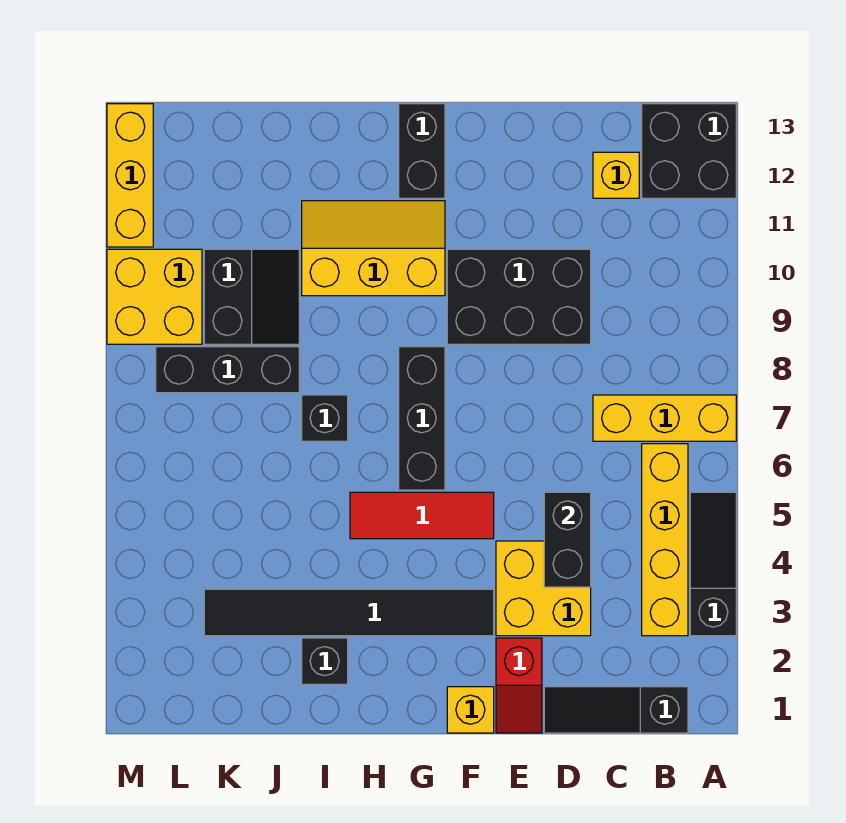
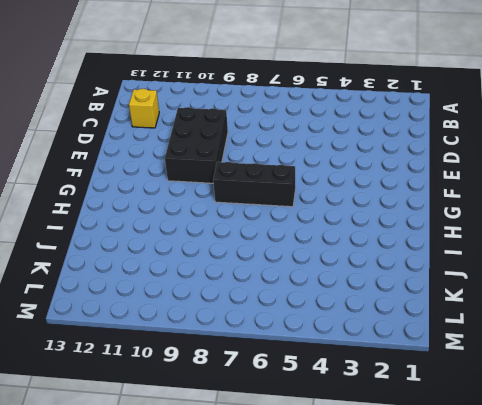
none -> black 1x3 slope [690,492,736,636]
none -> yellow 1x3 brick [593,395,736,441]
none -> black 2x2 brick [642,104,736,198]

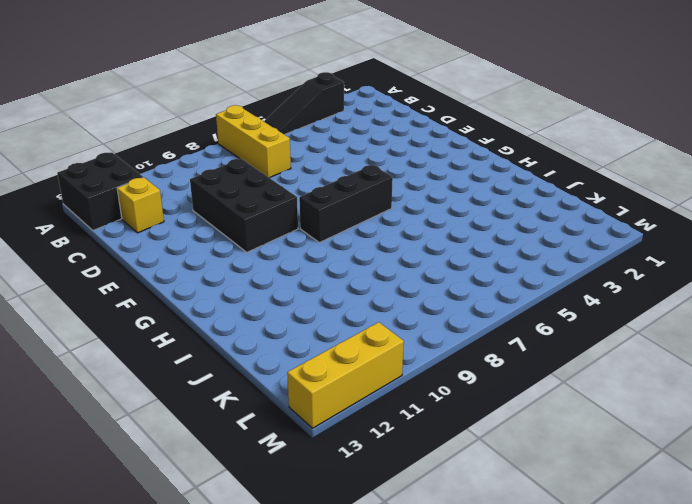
none -> black 1x3 slope [544,687,688,733]
none -> yellow 1x4 brick [642,444,688,636]
none -> yellow 2x2 brick [496,541,591,636]

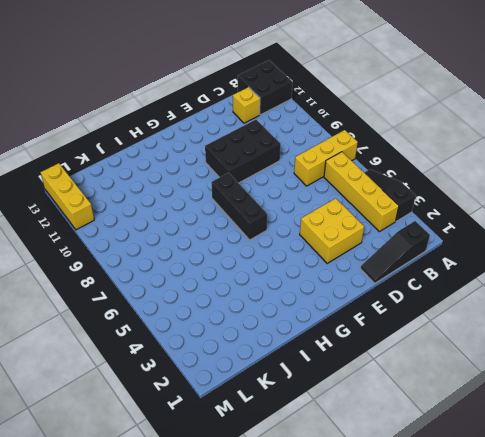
none -> red 1x2 slope [496,638,542,733]
none -> yellow 1x1 brick [447,687,494,733]
none -> black 1x6 tile [204,589,494,636]

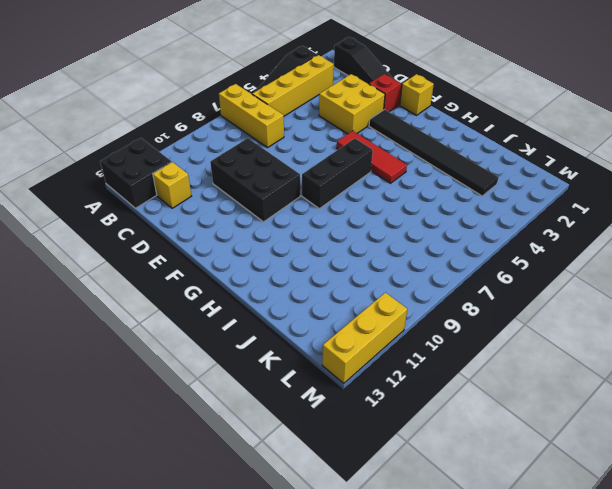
none -> yellow 2x3 slope [302,201,445,296]
none -> black 1x2 brick [399,104,445,198]
none -> black 1x1 brick [302,638,348,684]

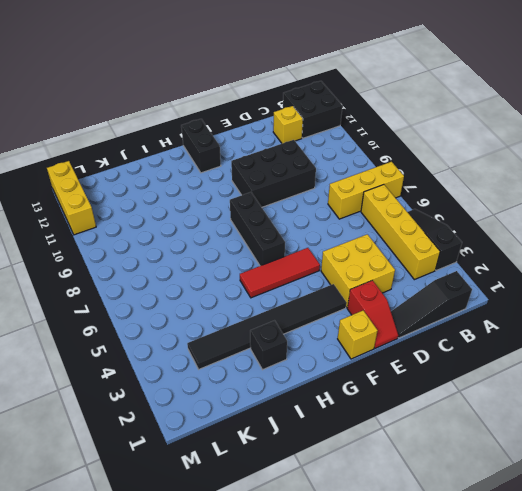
none -> yellow 2x3 slope [302,201,445,296]
none -> black 1x1 brick [302,395,348,441]
none -> black 1x3 brick [156,347,299,393]

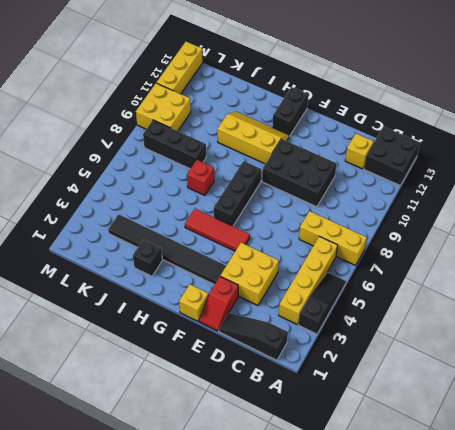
red 1x1 brick [187,160,214,195] -> black 1x1 brick [302,395,348,441]
none -> black 2x2 slope [204,249,299,344]
none -> black 1x2 brick [544,492,591,587]

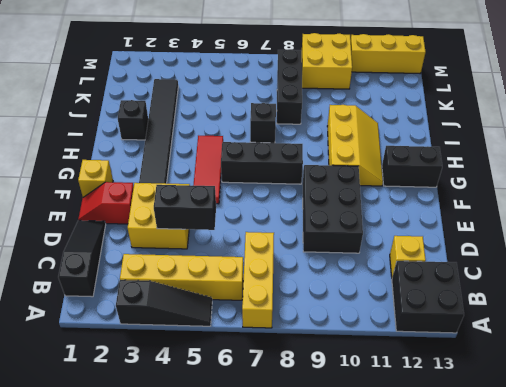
none -> black 2x2 slope [204,249,299,344]

